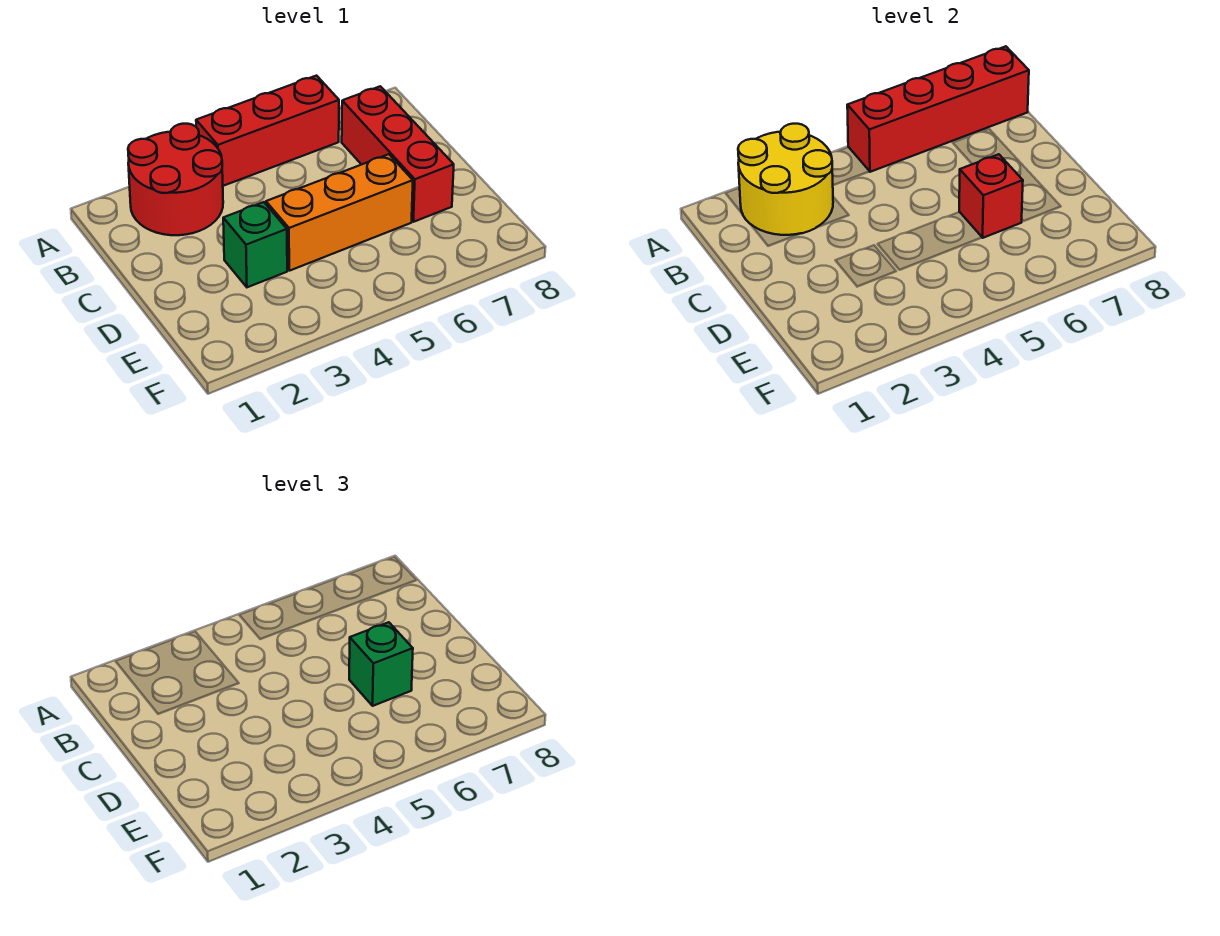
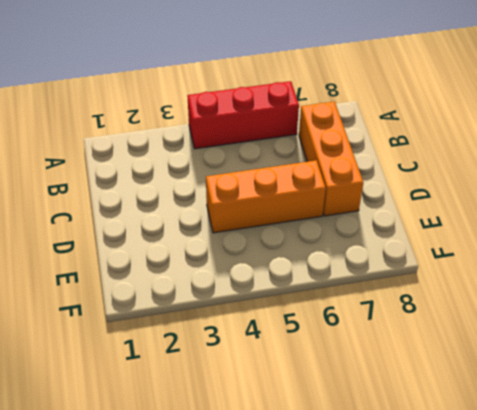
orange 1x3 brick [299,102,363,216] -> red 1x3 brick [342,86,454,222]
none -> red 2x2 round brick [128,124,223,235]
none -> green 1x1 brick [223,202,287,287]

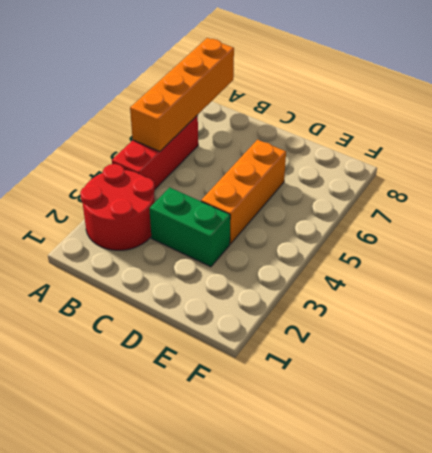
orange 1x4 brick [130,38,234,152] -> red 1x4 brick [847,46,1029,172]
green 1x2 brick [149,187,230,267] -> green 1x1 brick [223,202,287,287]
none -> red 1x3 brick [342,86,454,222]
none -> yellow 2x2 round brick [738,124,833,235]

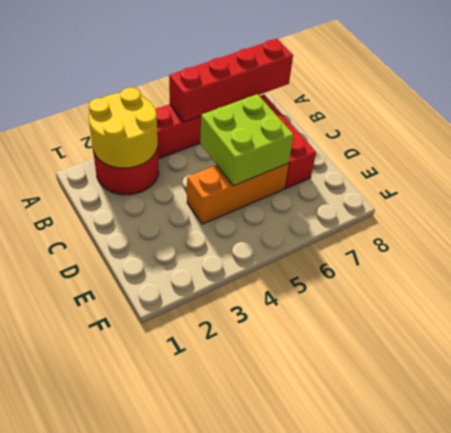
lime 2x2 brick [200,94,294,186] -> red 1x1 brick [959,154,1023,238]
none -> green 1x1 brick [223,202,287,287]
none -> green 1x1 brick [349,622,413,706]

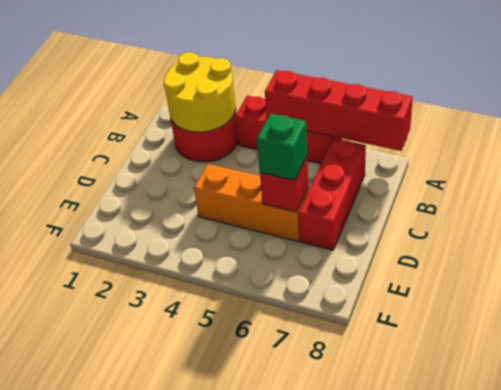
none -> green 1x1 brick [223,202,287,287]

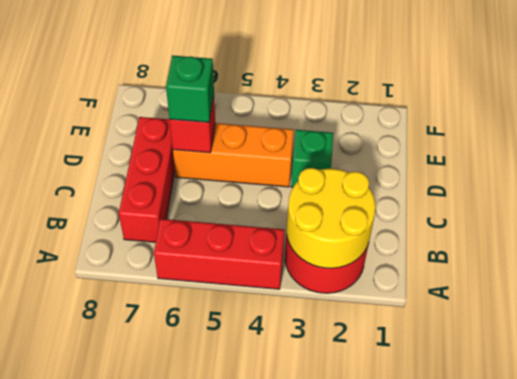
none -> red 1x4 brick [847,46,1029,172]

